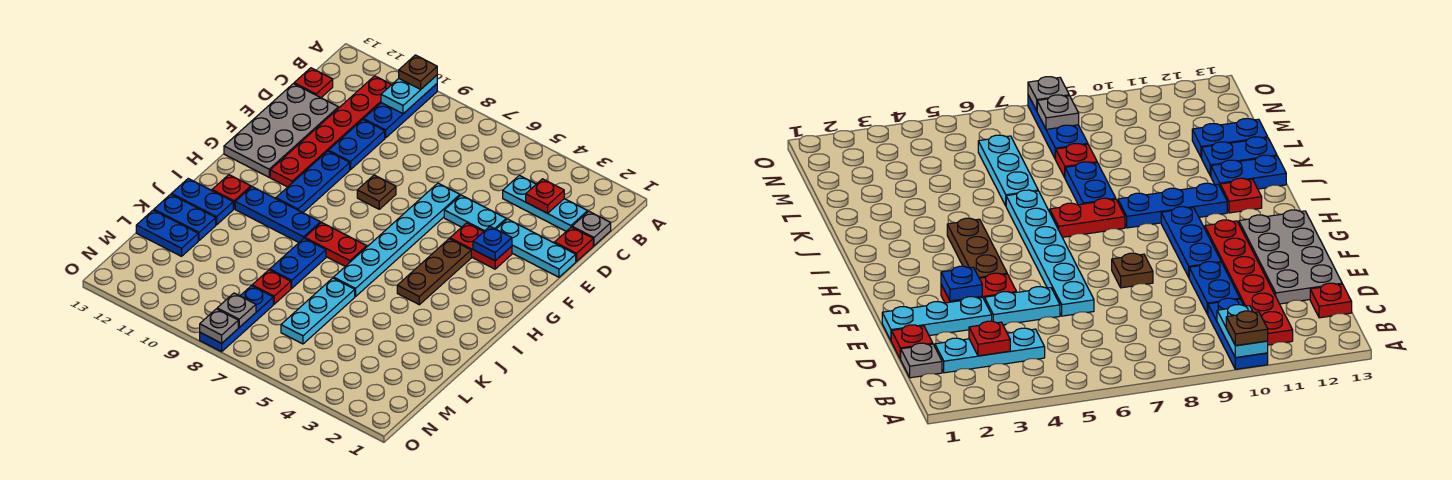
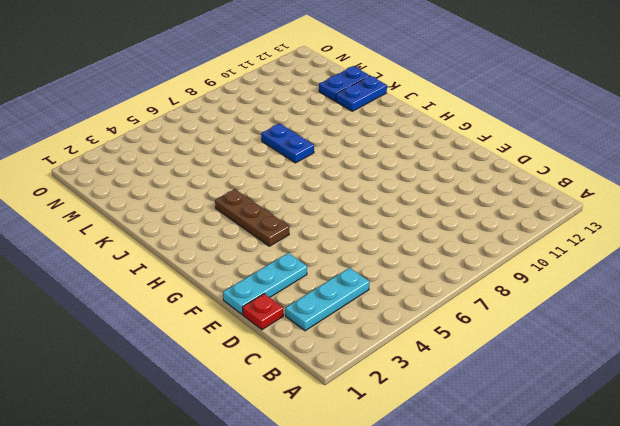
none -> blue 1x3 plate [364,84,437,138]
none -> red 1x6 plate [270,76,392,187]
none -> grey 1x1 plate [572,211,611,246]
none -> red 1x1 plate [294,68,333,98]

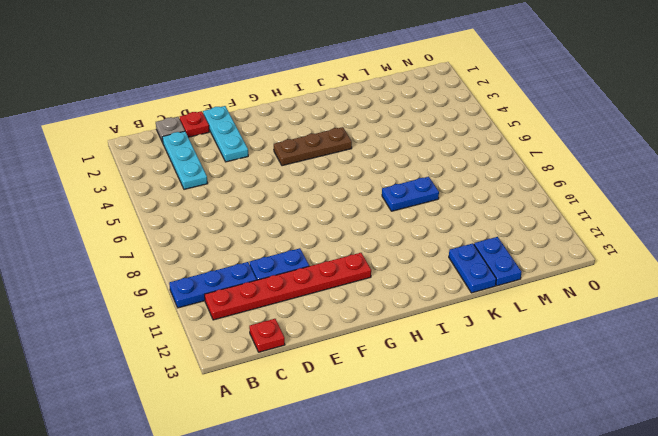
none -> grey 2x4 plate [224,84,338,177]
none -> cyan 1x2 plate [444,195,506,231]
none -> cyan 1x6 plate [334,183,460,297]
none -> red 1x2 plate [450,223,512,269]

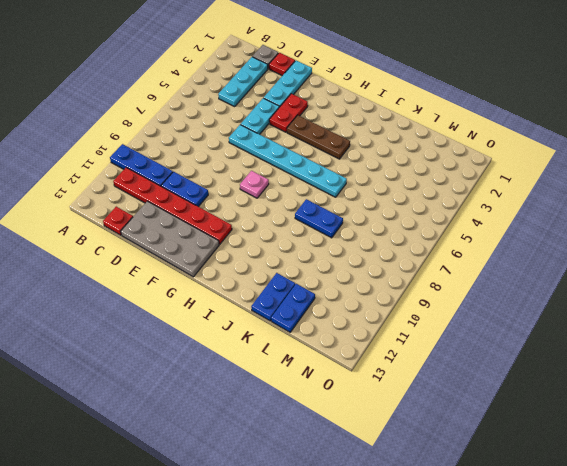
pink 1x1 plate [240,171,269,198] -> none
none -> brown 1x1 plate [357,175,396,209]
none -> blue 1x3 plate [276,151,350,213]
none -> red 1x2 plate [305,223,367,266]
none -> blue 1x3 plate [235,187,320,242]

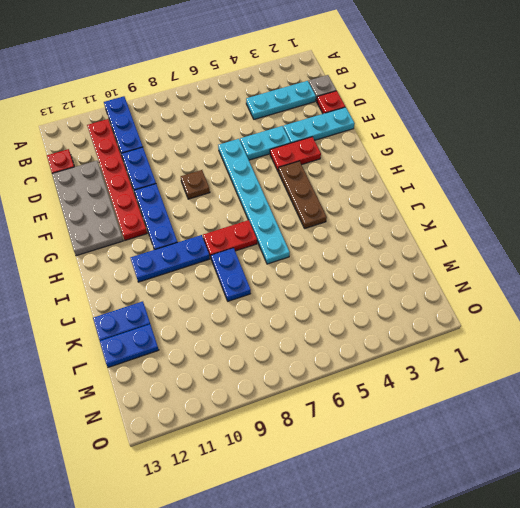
none -> red 1x1 plate [212,175,251,209]
none -> blue 1x2 plate [171,179,233,225]
none -> cyan 1x3 plate [281,278,355,344]
none -> red 1x1 plate [252,270,291,304]

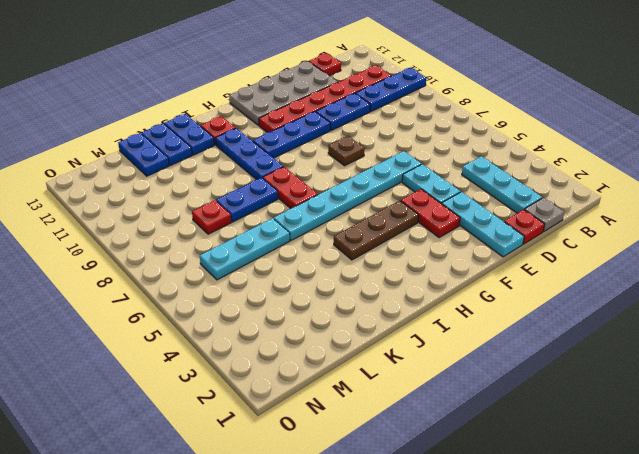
none -> blue 1x3 plate [200,286,273,352]
none -> cyan 1x2 plate [381,75,437,114]
none -> red 1x1 plate [526,179,564,213]
none -> blue 1x1 plate [473,227,512,261]

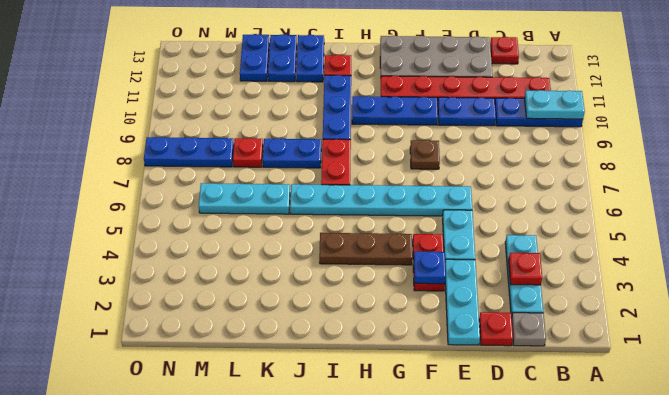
none -> grey 1x1 plate [217,293,256,327]
none -> grey 1x1 plate [200,309,238,343]
none -> brown 1x1 plate [399,55,437,89]

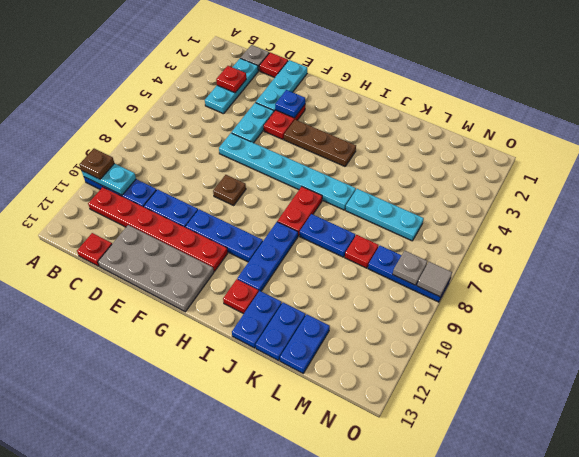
grey 1x1 tile [417,262,452,297] -> grey 1x1 plate [200,309,238,343]

